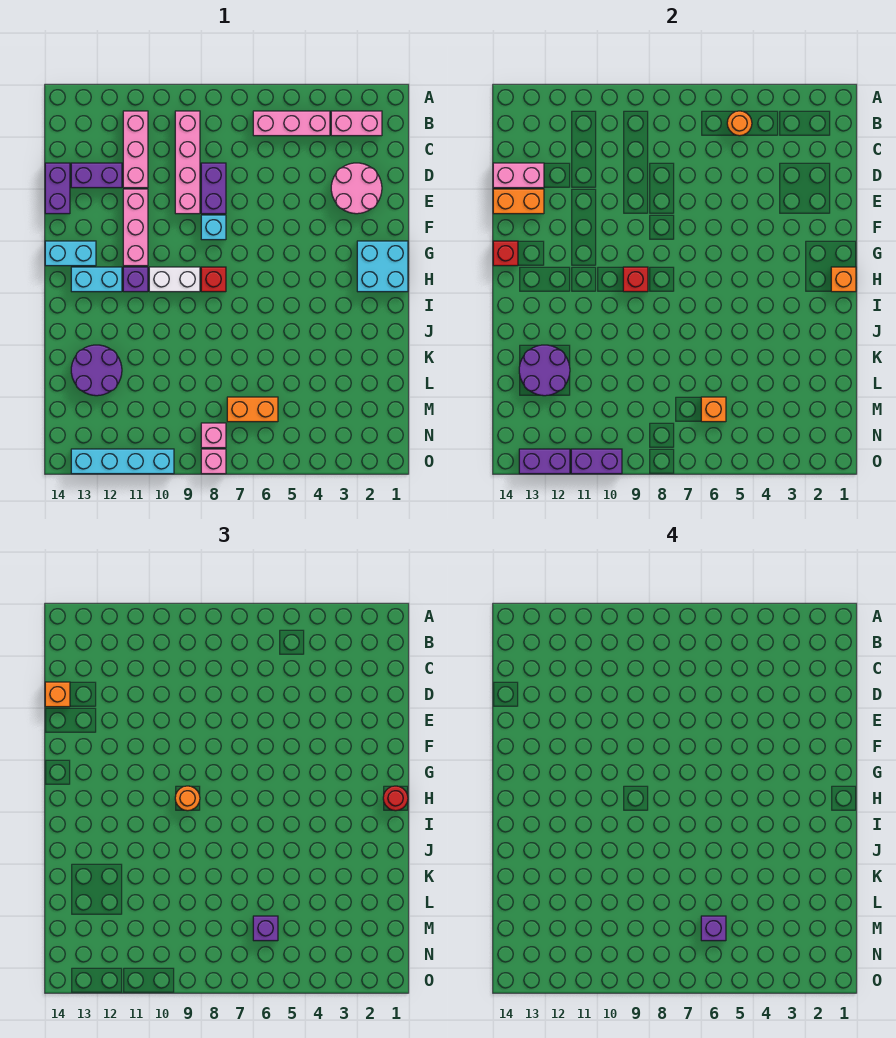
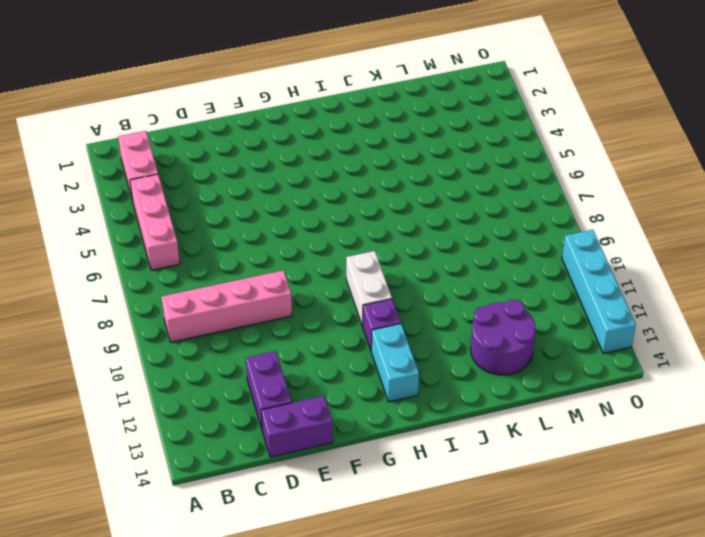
none -> pink 1x3 brick [123,111,148,188]
none -> pink 2x2 round brick [331,163,382,214]
none -> purple 1x2 brick [201,163,226,214]
none -> pink 1x3 brick [123,189,148,266]

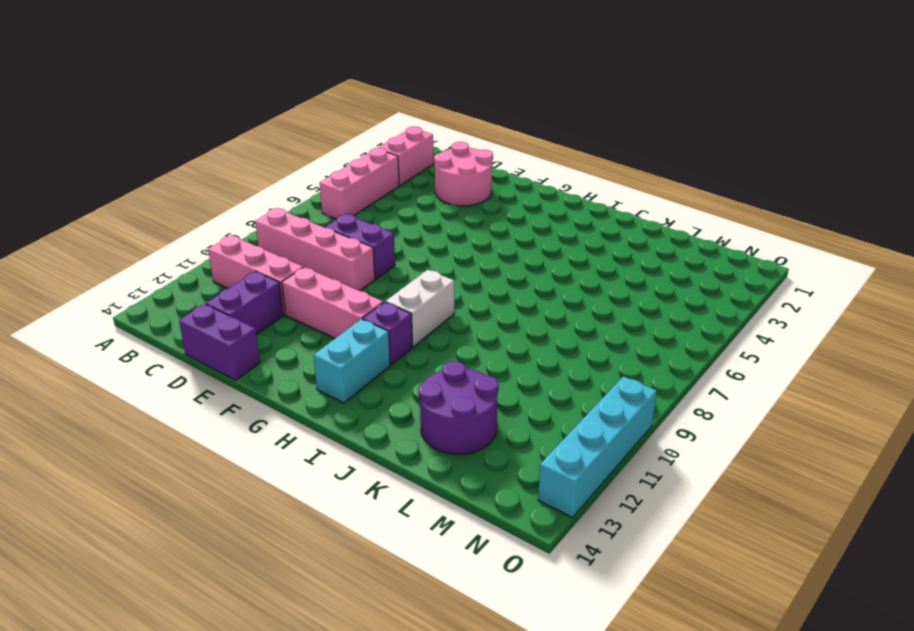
none -> cyan 1x1 brick [201,215,226,240]
none -> cyan 2x2 brick [357,241,408,292]
none -> cyan 1x2 brick [45,241,96,266]
none -> red 1x1 brick [201,267,226,292]

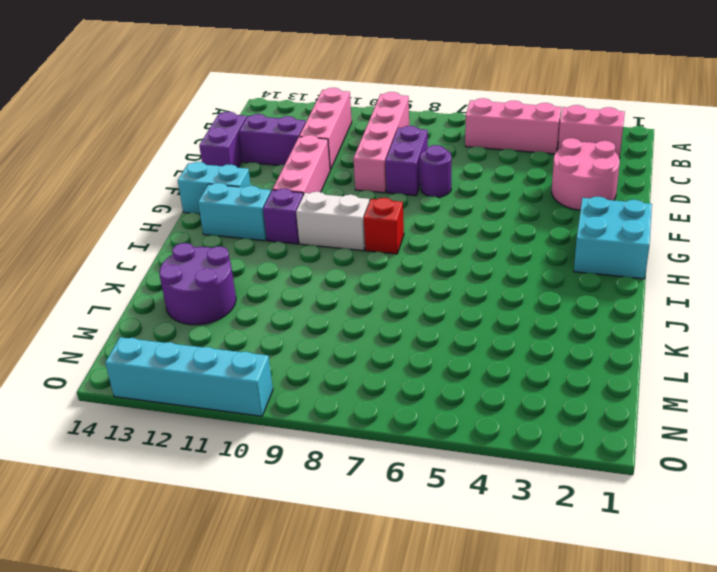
purple 1x1 round brick [420,145,451,197] -> none
none -> cyan 1x1 brick [201,215,226,240]
none -> orange 1x2 brick [227,397,278,422]
none -> pink 1x1 brick [201,423,226,448]
none -> pink 1x1 brick [201,449,226,474]

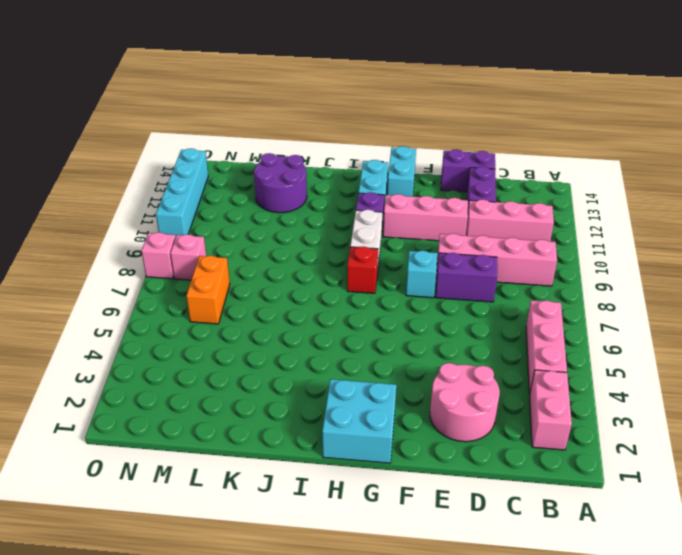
none -> orange 1x1 round brick [727,111,752,136]
none -> pink 1x2 brick [493,163,544,188]
none -> orange 1x2 brick [493,189,544,214]
none -> red 1x1 brick [493,241,518,266]

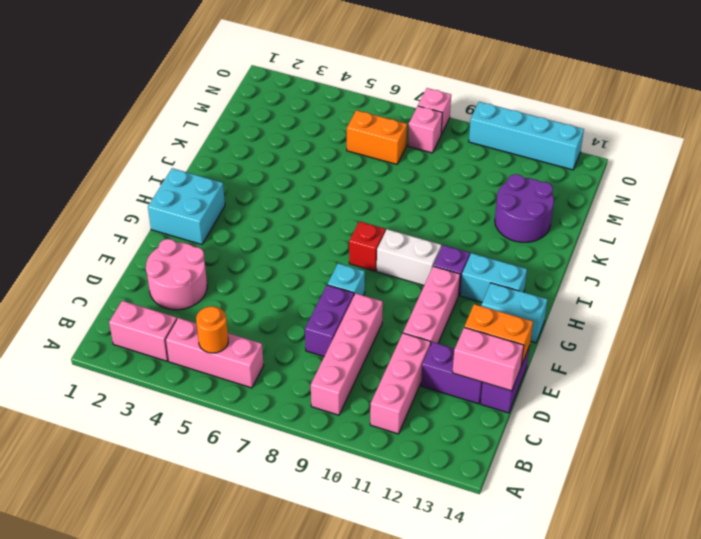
none -> red 1x1 brick [493,241,518,266]
none -> orange 1x1 brick [831,267,856,292]
none -> red 1x1 brick [623,267,648,292]
none -> purple 2x2 round brick [519,345,570,396]

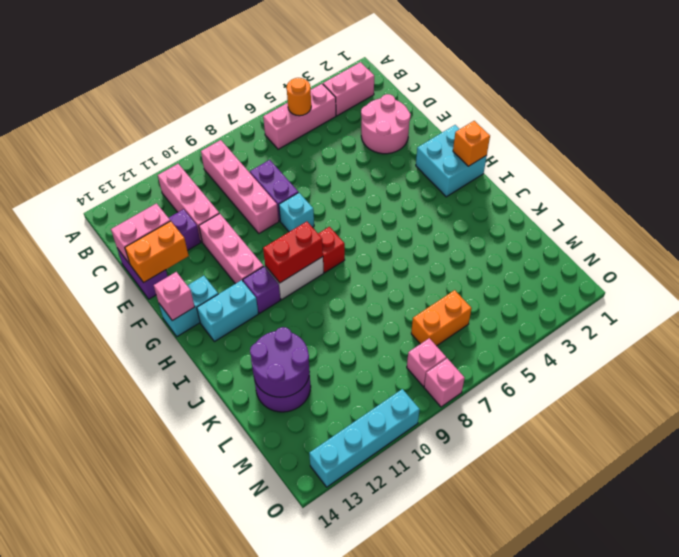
pink 1x1 brick [154,272,195,321] -> red 1x1 brick [493,241,518,266]
red 1x2 brick [263,222,323,283] -> red 1x1 brick [623,267,648,292]
none -> orange 1x1 brick [701,397,726,422]
none -> purple 1x2 brick [571,449,622,474]
none -> purple 1x2 brick [519,449,570,474]
none -> orange 1x1 brick [45,682,70,707]

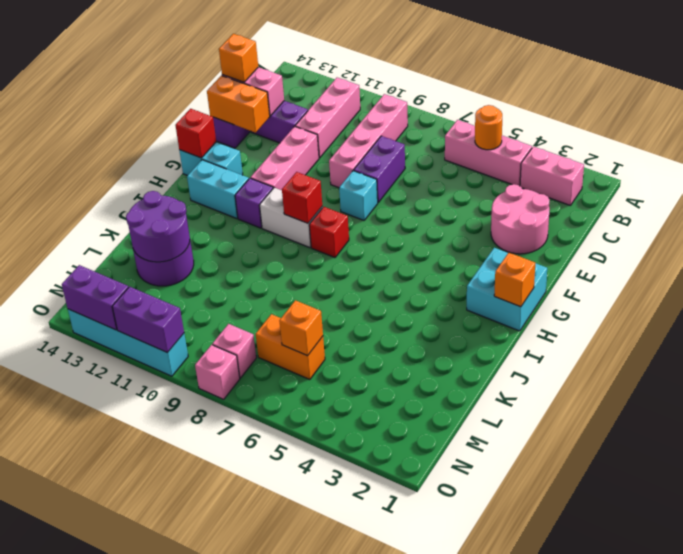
none -> red 1x1 round brick [383,786,408,811]
none -> orange 1x1 round brick [175,786,200,811]
none -> purple 1x1 brick [253,916,278,941]
none -> purple 1x1 brick [701,916,726,941]

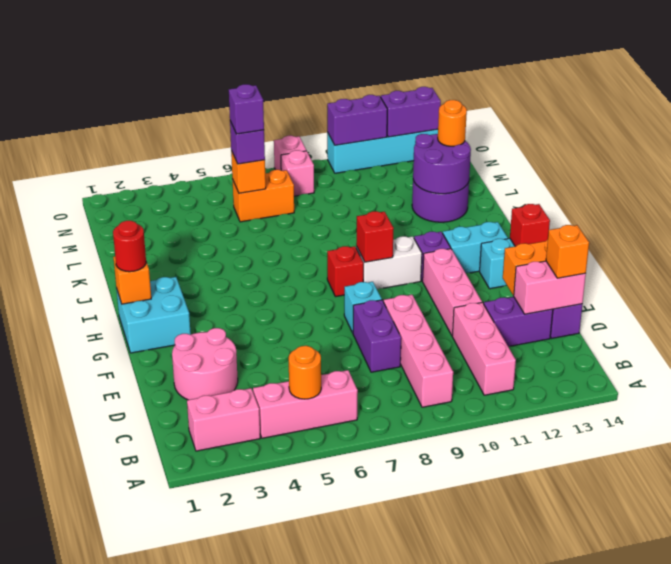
orange 1x1 round brick [438,100,467,146] -> orange 1x1 round brick moved to [175,786,200,811]

